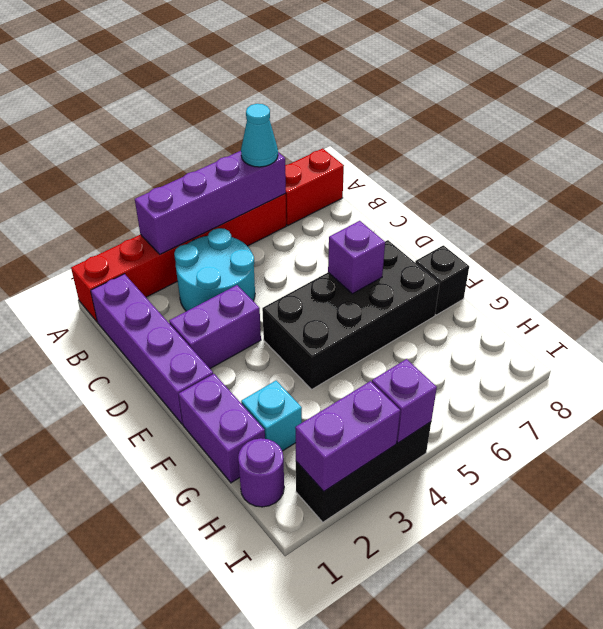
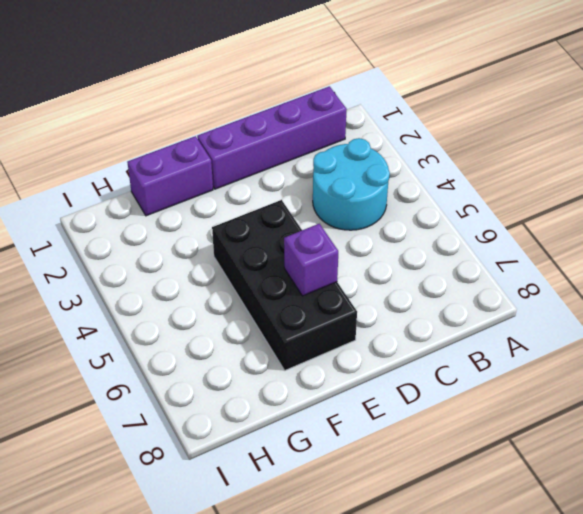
none -> red 1x6 brick [71,194,286,322]
none -> red 1x2 brick [285,148,344,225]
none -> purple 1x2 brick [169,285,261,368]

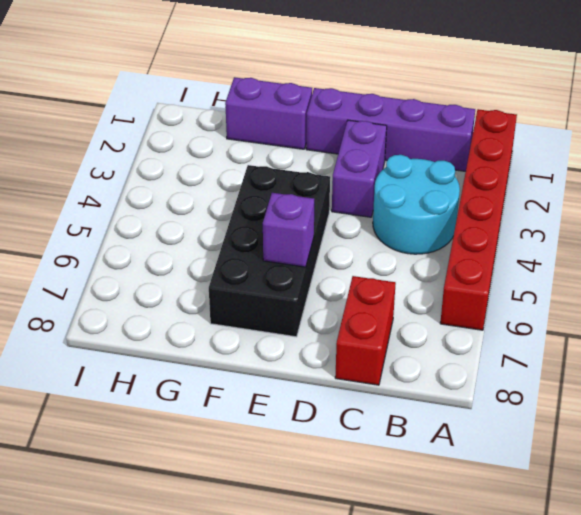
red 1x2 brick [335,276,396,385] -> red 1x2 brick moved to [285,148,344,225]
none -> black 1x1 brick [415,245,469,315]
none -> cyan 1x1 brick [241,381,302,451]
none -> purple 1x1 round brick [238,438,284,507]

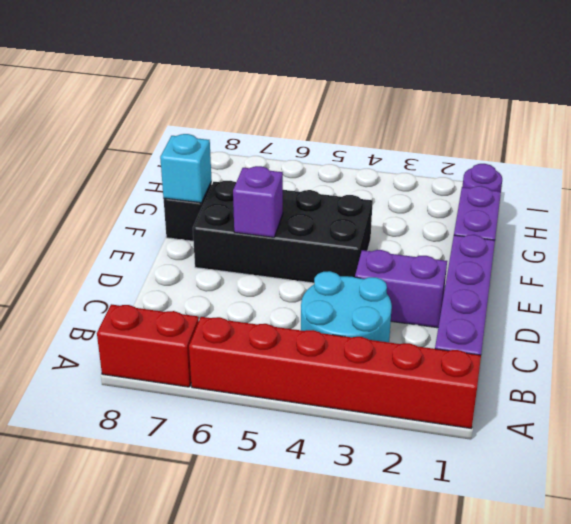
cyan 1x1 brick [160,134,212,203] -> cyan 1x1 brick moved to [241,381,302,451]
none -> black 1x3 brick [296,422,431,522]
none -> purple 1x4 brick [135,151,286,254]
none -> purple 1x2 brick [295,381,400,491]

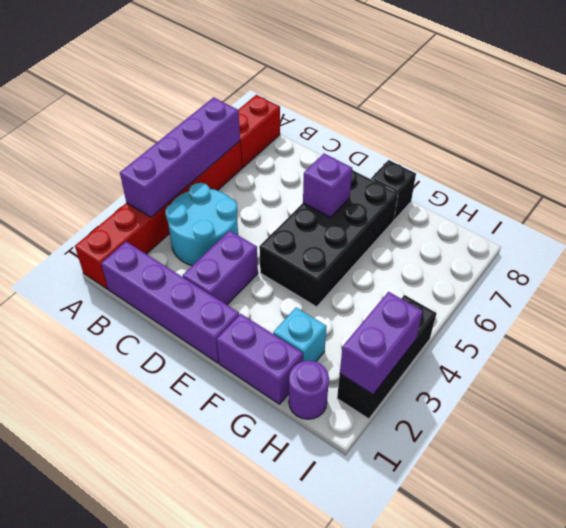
none -> purple 1x1 brick [372,359,437,443]
none -> cyan 1x1 cone [241,104,278,167]

